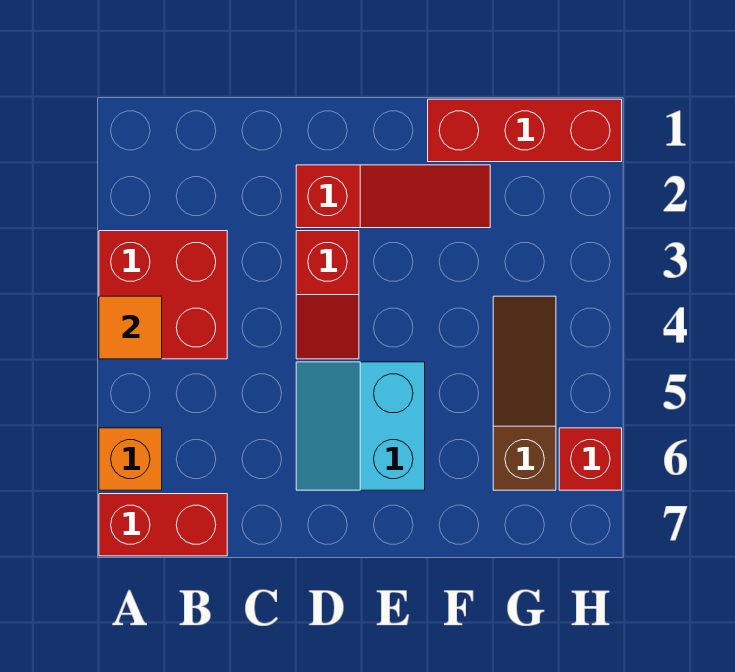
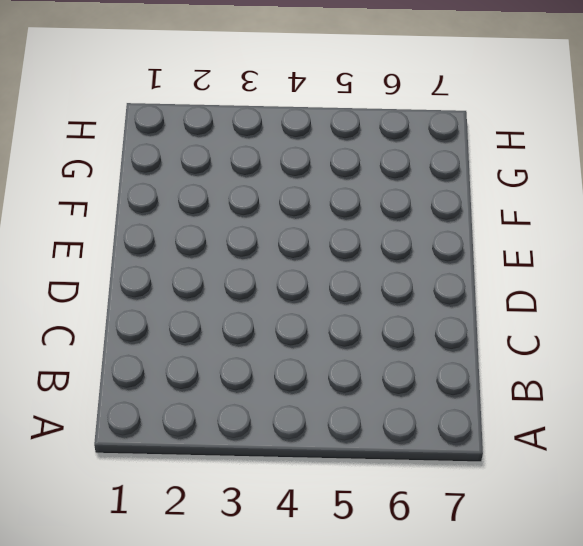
none -> red 2x2 brick [99,231,227,359]
none -> orange 1x1 brick [99,428,162,490]

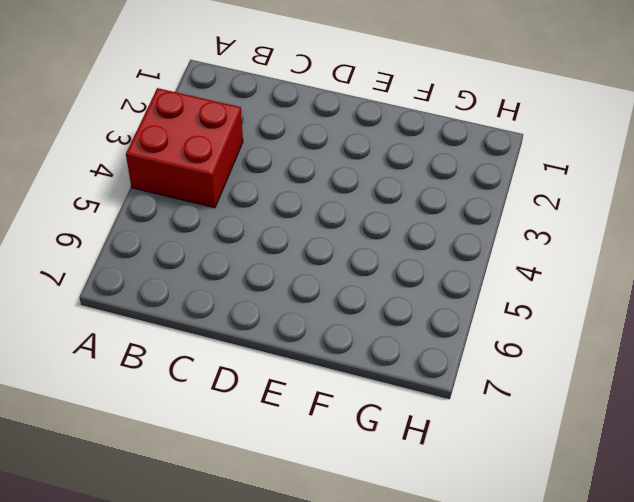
none -> orange 1x1 brick [99,428,162,490]
none -> red 1x2 brick [99,494,227,556]

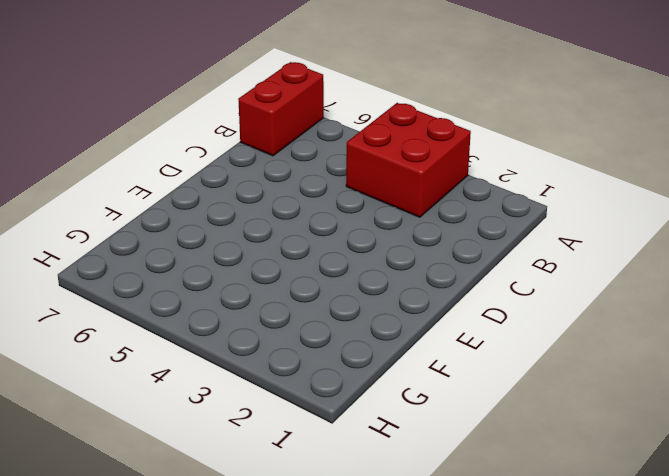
none -> orange 1x1 brick [99,428,162,490]
none -> red 1x3 slope [296,165,490,228]

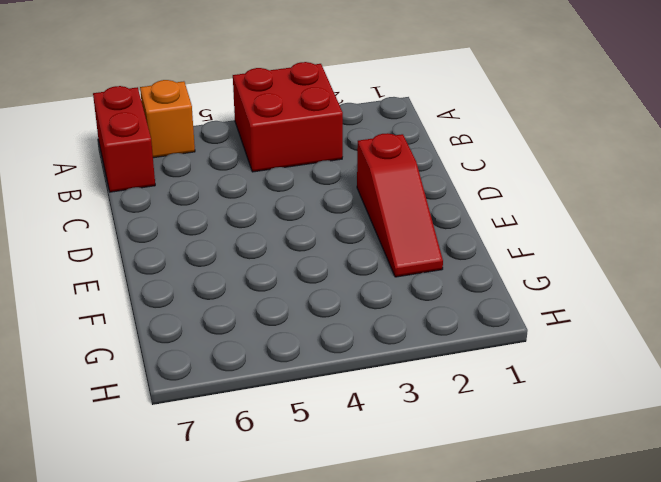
none -> red 1x2 slope [296,231,359,359]
none -> cyan 2x2 slope [296,362,425,490]

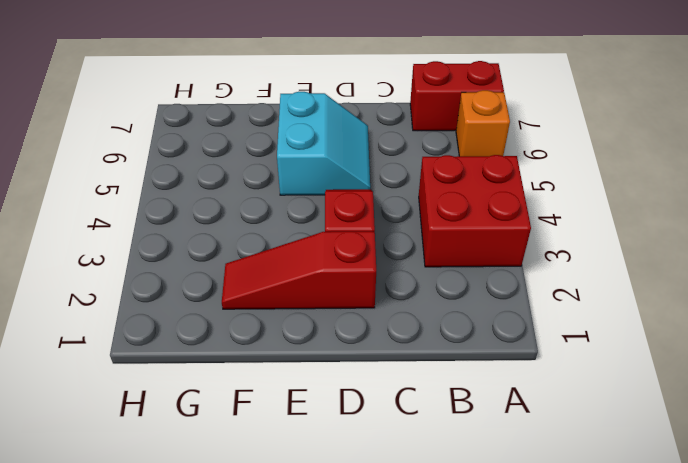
none -> red 1x3 brick [428,99,622,162]
none -> brown 1x3 slope [493,296,556,490]

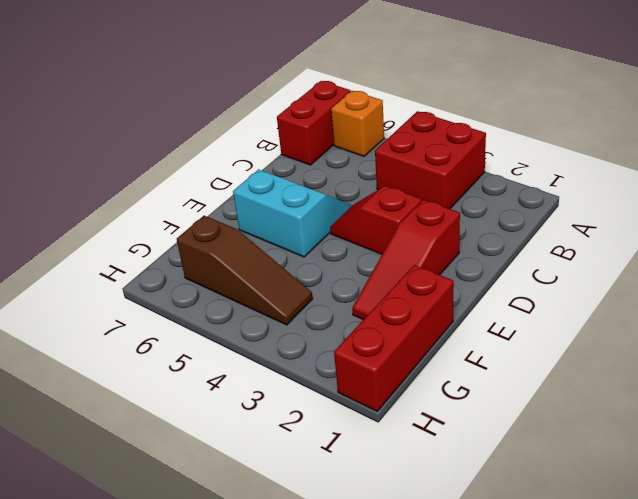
none -> red 1x1 brick [559,428,622,490]
none -> orange 1x1 tile [99,296,162,359]

